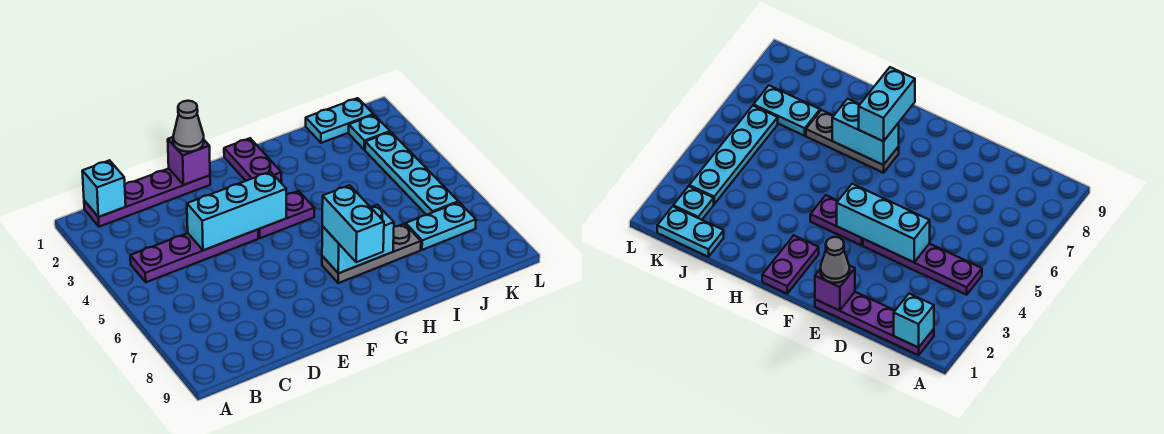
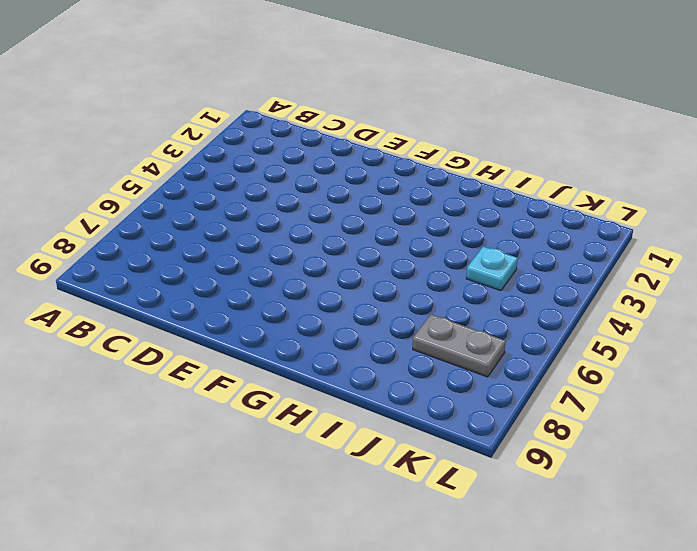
cyan 1x1 plate [466,246,518,291] -> cyan 1x1 plate moved to [349,115,390,150]
grey 1x2 plate [413,314,506,377] -> cyan 1x2 plate [406,202,476,250]
none -> purple 1x4 plate [84,169,210,227]
none -> purple 1x4 plate [130,230,258,282]
none -> purple 1x2 plate [258,191,314,238]

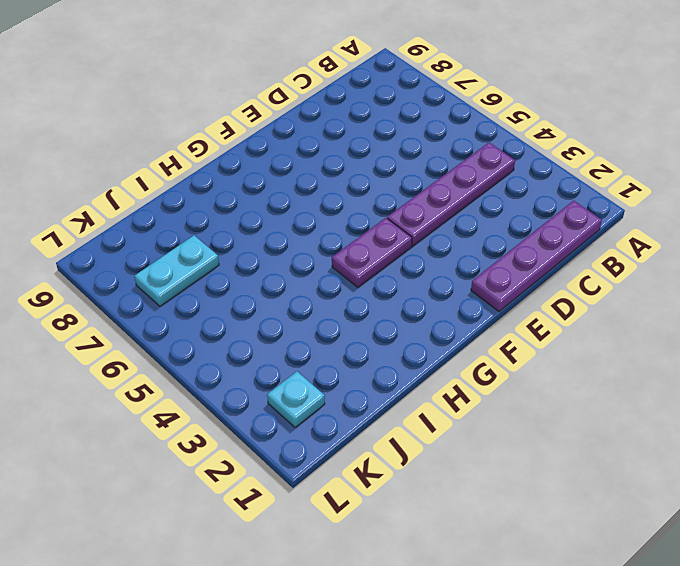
none -> purple 1x2 plate [224,138,282,182]
none -> grey 1x3 plate [322,224,421,283]
none -> cyan 1x2 plate [306,98,373,143]

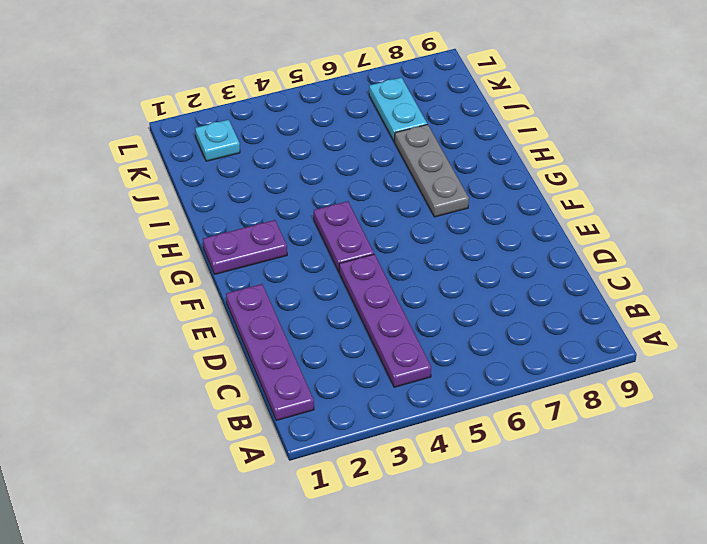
none -> cyan 1x2 plate [306,98,373,143]
none -> cyan 1x4 plate [365,132,458,215]
none -> cyan 1x1 brick [82,160,126,217]

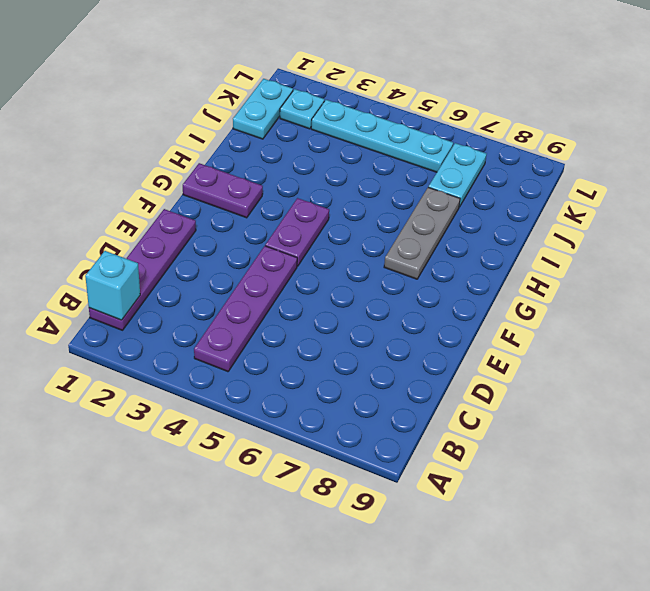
none -> cyan 1x3 brick [187,172,286,250]
none -> purple 1x1 brick [168,137,210,185]
none -> cyan 1x2 brick [322,205,394,273]

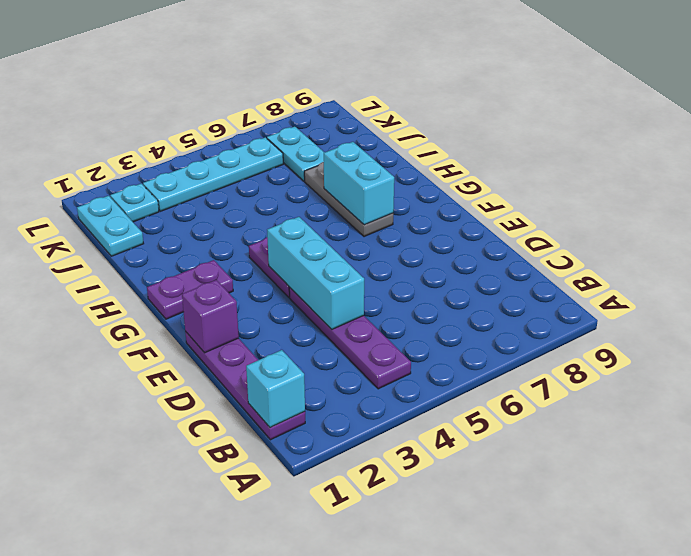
none -> grey 1x1 cone [173,101,204,152]
none -> cyan 1x2 brick [322,185,384,262]

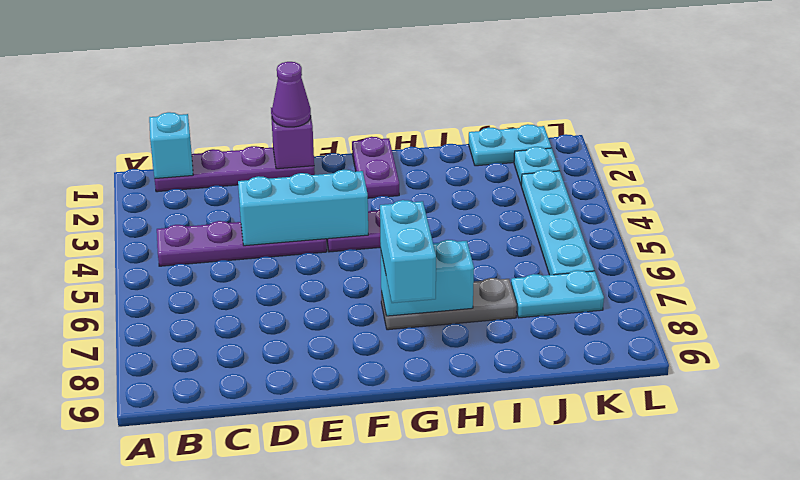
purple 1x1 cone [272,62,311,127] -> grey 1x1 cone [173,101,204,152]

